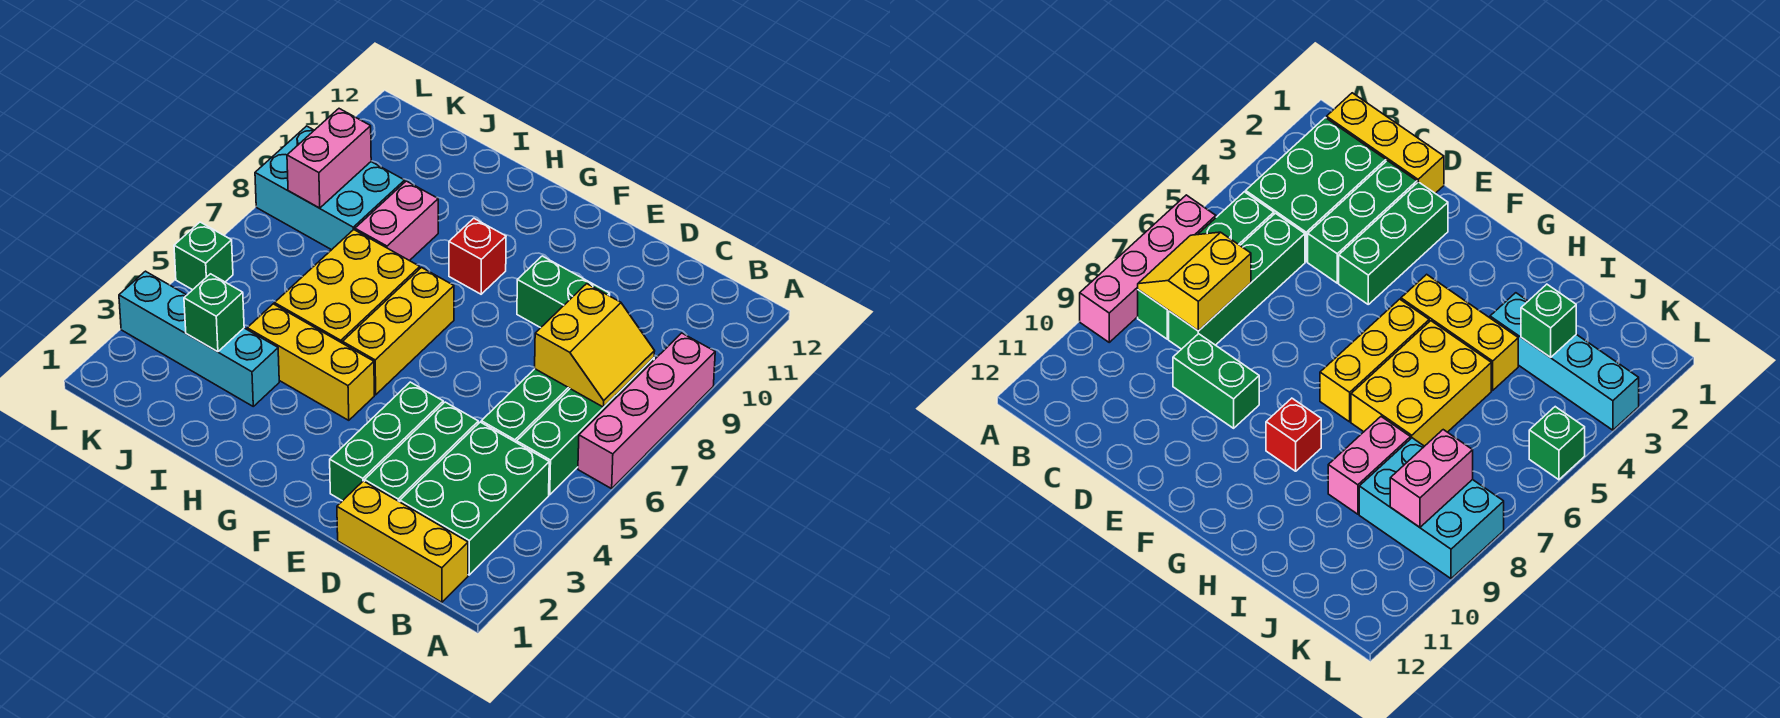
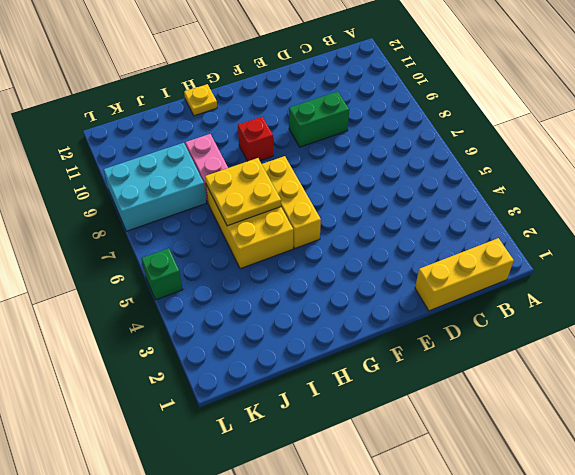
yellow 2x2 plate [205,158,281,226] -> none
yellow 1x1 plate [184,84,217,116] -> none
none -> pink 1x4 brick [578,333,715,489]
none -> green 2x3 brick [400,422,549,575]
none -> green 1x4 brick [517,358,654,495]

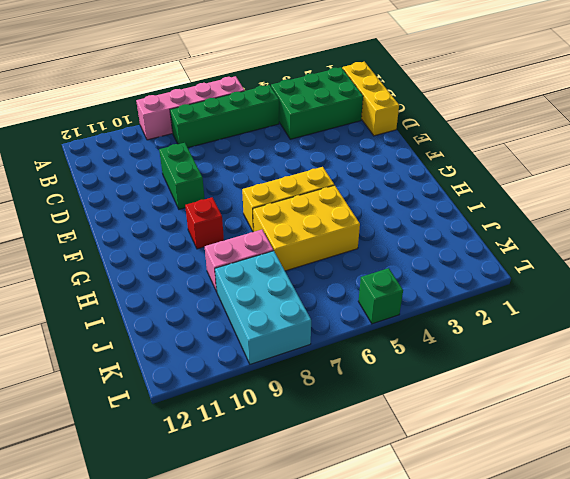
none -> green 1x4 brick [481,369,570,443]
none -> green 1x3 brick [365,402,478,502]
none -> green 1x3 brick [330,382,443,501]

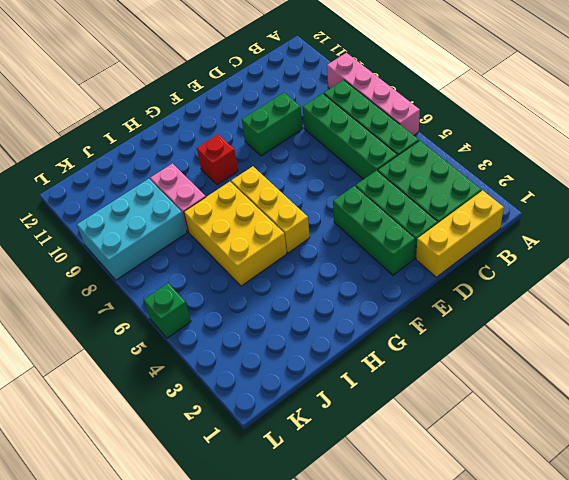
none -> yellow 1x3 brick [247,304,374,420]
none -> cyan 1x4 brick [119,271,279,406]
none -> yellow 2x2 slope [535,284,655,407]

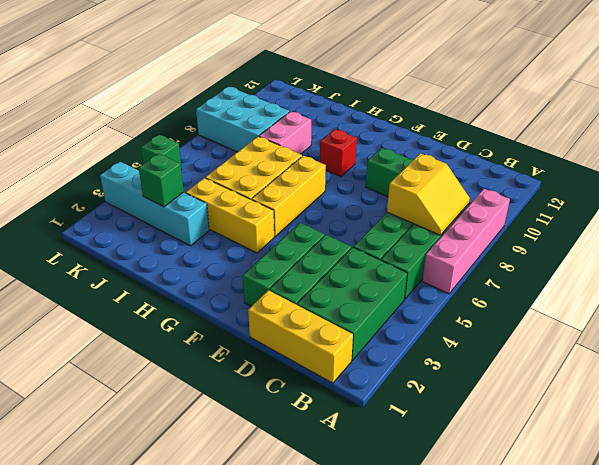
none -> pink 1x2 brick [287,109,371,208]

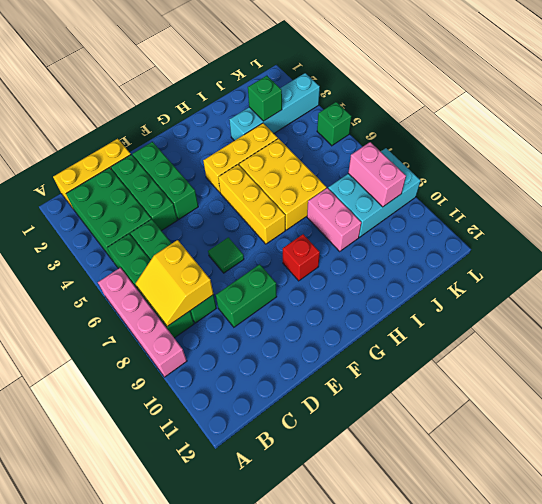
green 1x1 tile [208,237,244,273] -> none

